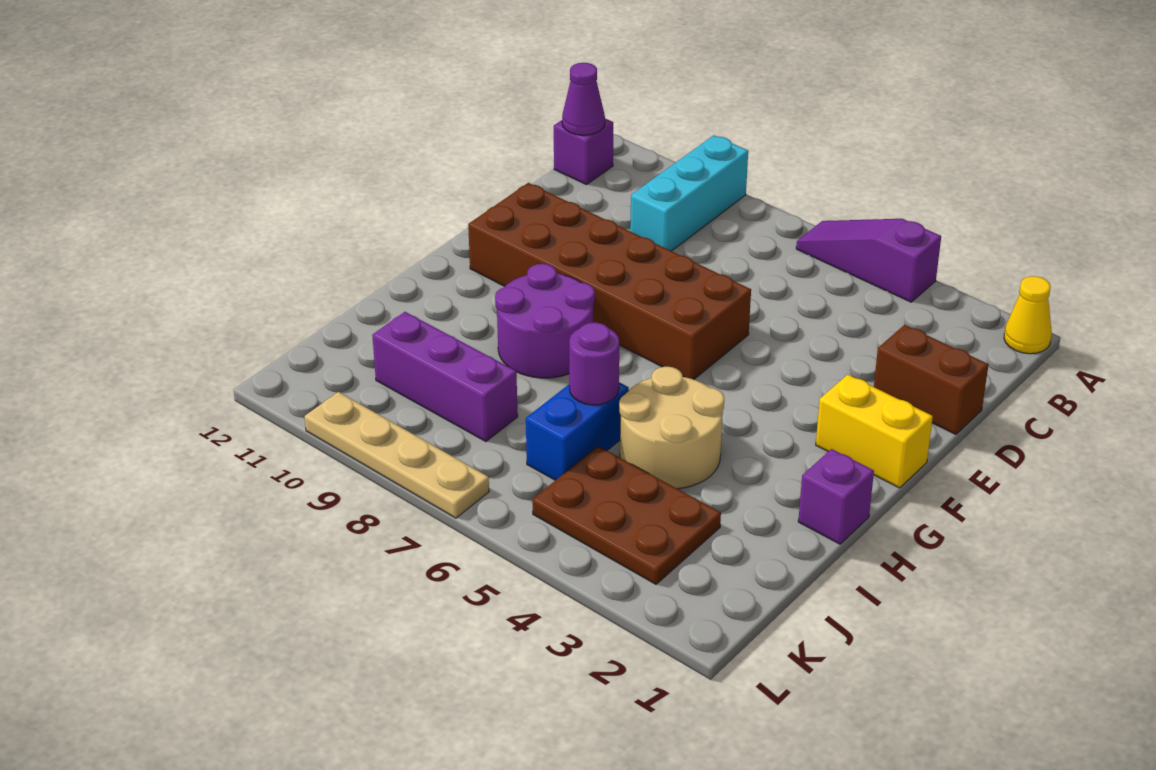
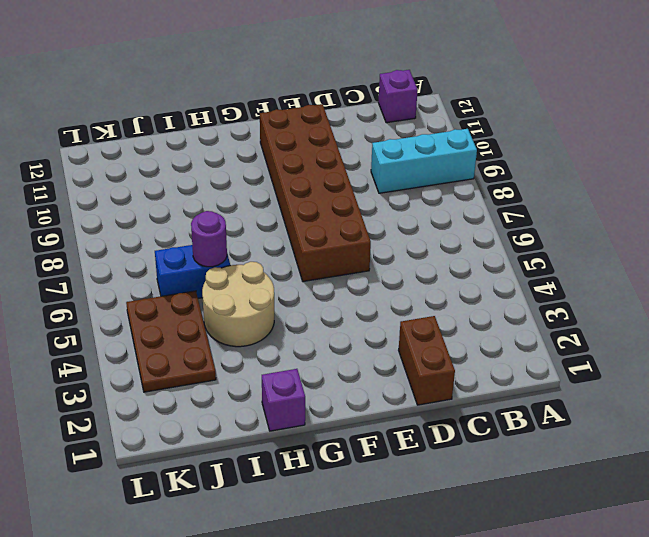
none -> yellow 1x1 cone [1004,276,1052,354]
none -> purple 1x3 slope [796,219,941,302]
none -> yellow 1x2 brick [816,375,933,488]

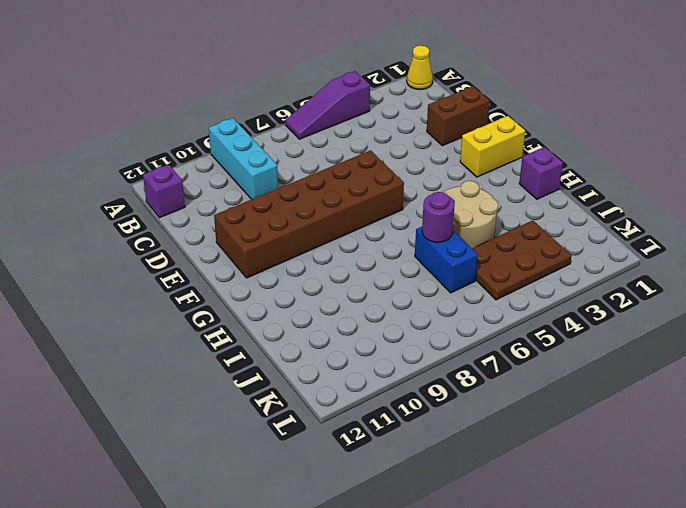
none -> purple 2x2 round brick [495,264,595,378]
none -> purple 1x3 brick [372,312,518,442]
none -> tan 1x4 plate [305,392,489,518]

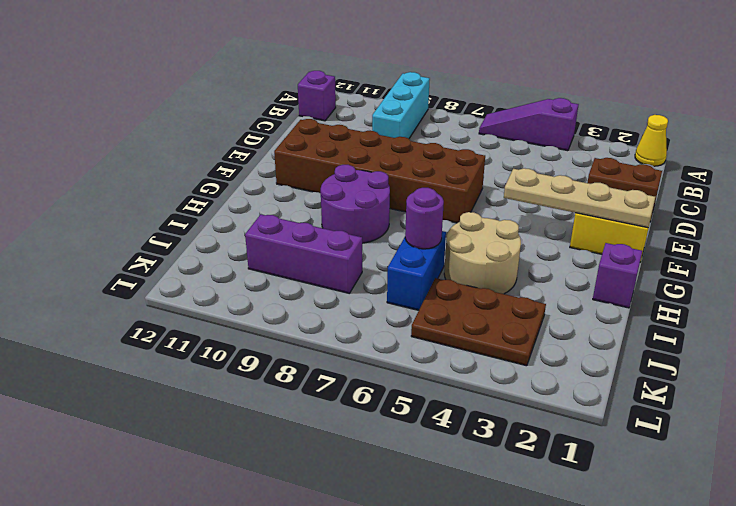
tan 1x4 plate [504,168,655,228] -> tan 1x4 plate moved to [305,392,489,518]
none -> purple 1x1 cone [562,63,605,135]

